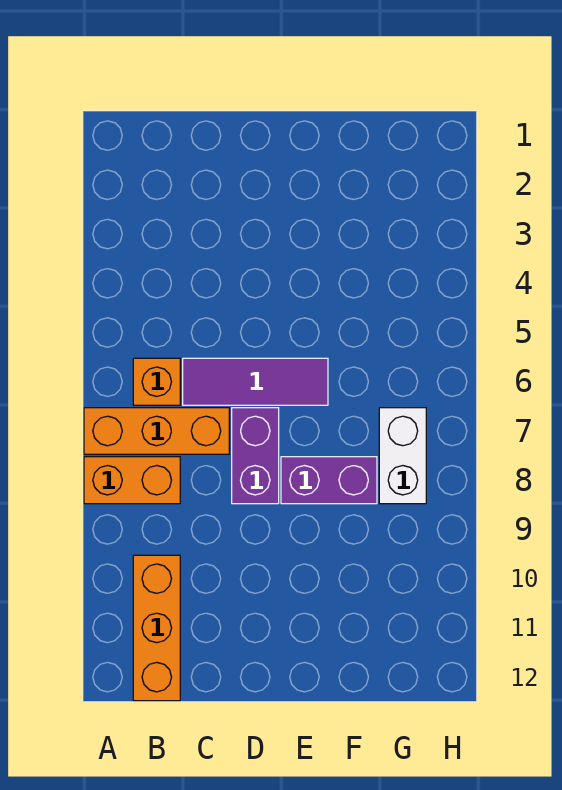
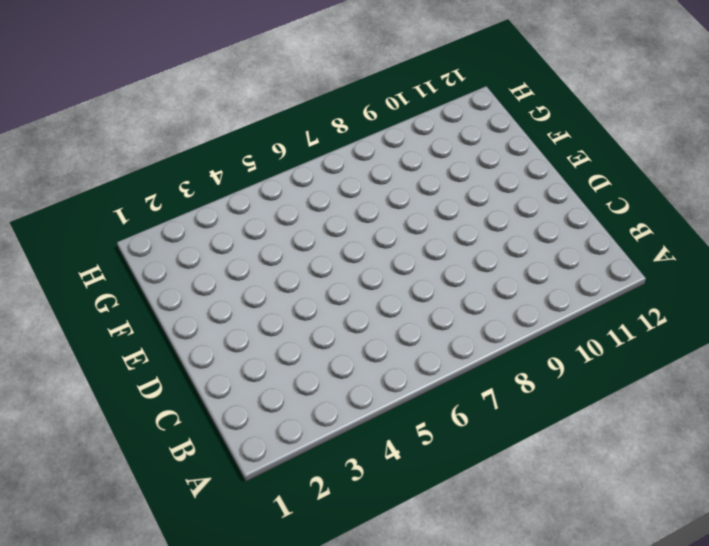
none -> orange 1x3 brick [84,408,229,454]
none -> orange 1x2 brick [84,457,180,504]

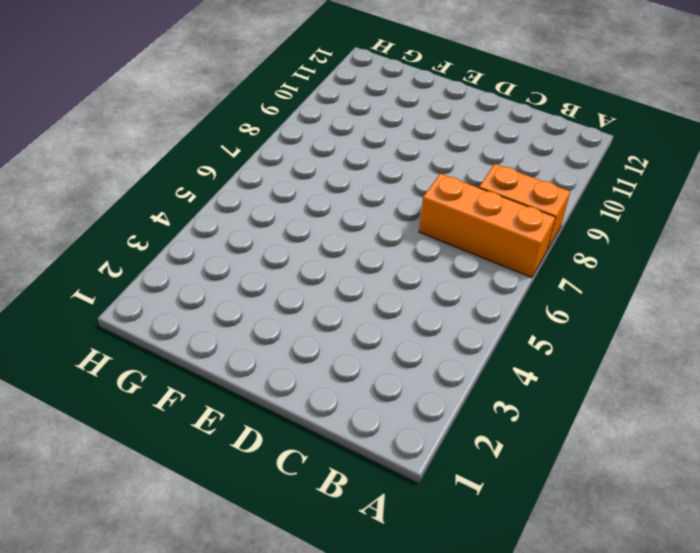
none -> orange 1x1 brick [133,358,180,405]
none -> orange 1x3 brick [133,555,180,701]

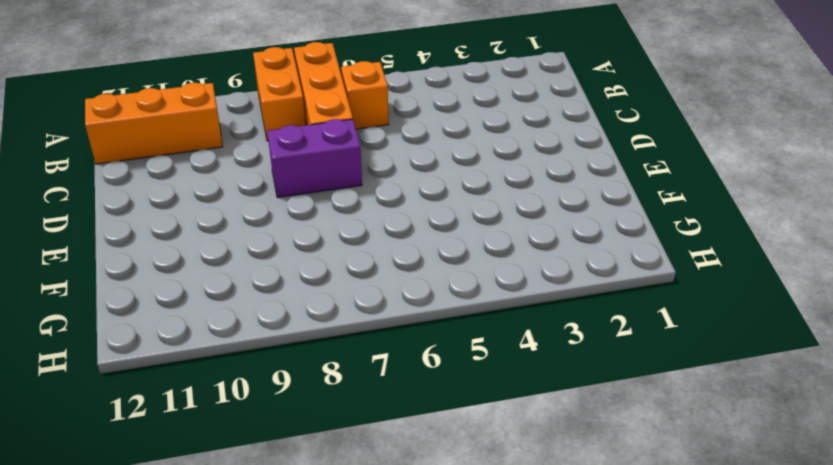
none -> purple 1x3 tile [183,358,328,405]
none -> purple 1x2 brick [281,457,377,504]

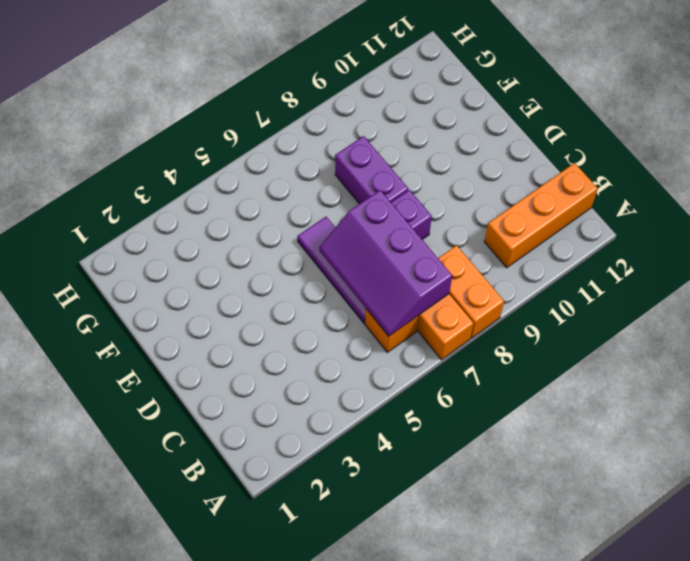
purple 2x3 slope [319,190,452,336] -> none
none -> white 1x2 brick [379,408,426,504]

